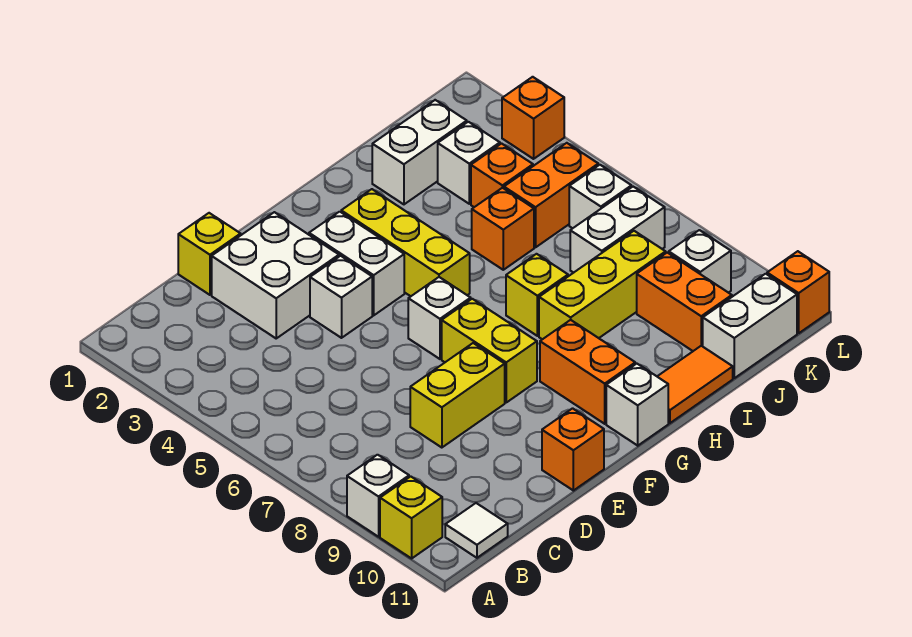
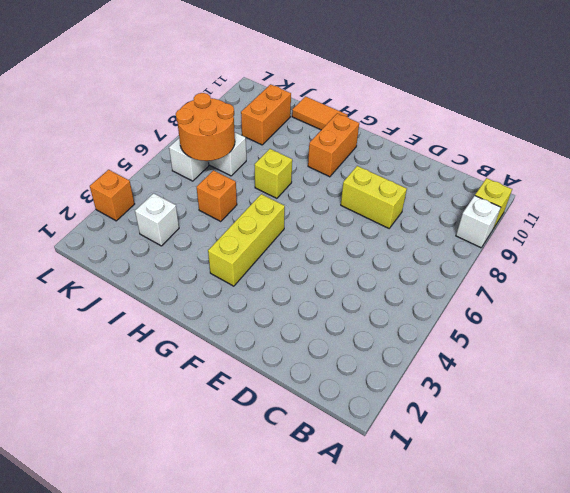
orange 2x2 round brick [176,93,235,161] -> none
none -> white 1x1 tile [445,503,508,558]
none -> yellow 1x1 brick [178,213,241,295]
none -> white 2x2 brick [212,212,339,338]

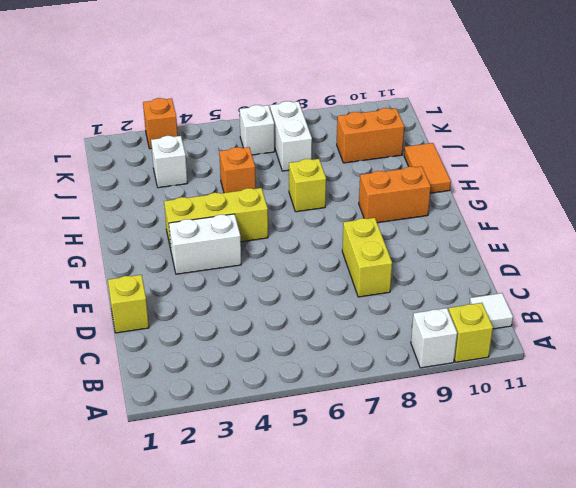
none -> white 2x2 brick [212,212,339,338]
none -> white 1x1 brick [310,256,372,338]
none -> orange 1x1 brick [542,408,604,491]

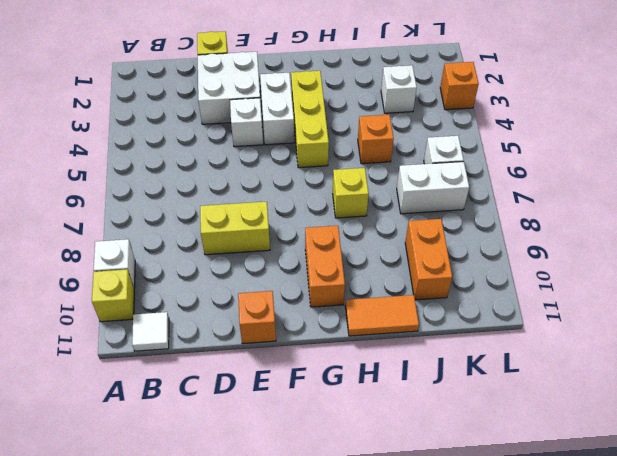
none -> white 1x1 brick [408,277,471,359]
none -> yellow 1x2 brick [442,299,537,402]
none -> white 1x1 brick [606,364,668,446]

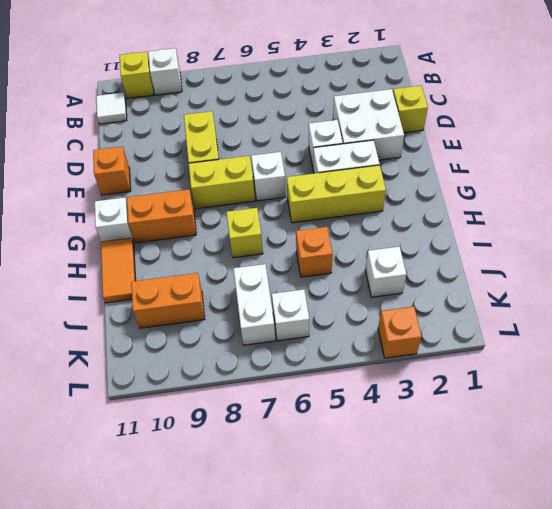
none -> yellow 1x3 brick [539,231,666,339]
none -> white 1x2 brick [372,100,467,204]
none -> orange 1x1 brick [471,144,533,207]

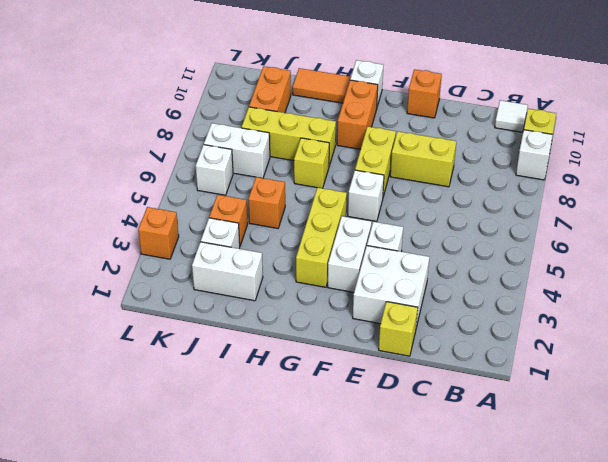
none -> orange 1x2 brick [504,143,598,247]
none -> white 1x2 brick [703,274,797,378]
none -> white 1x1 brick [669,230,731,293]

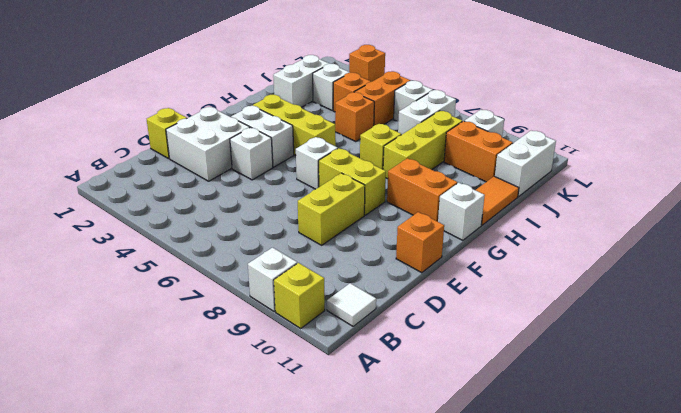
none -> orange 1x1 brick [767,251,829,333]

